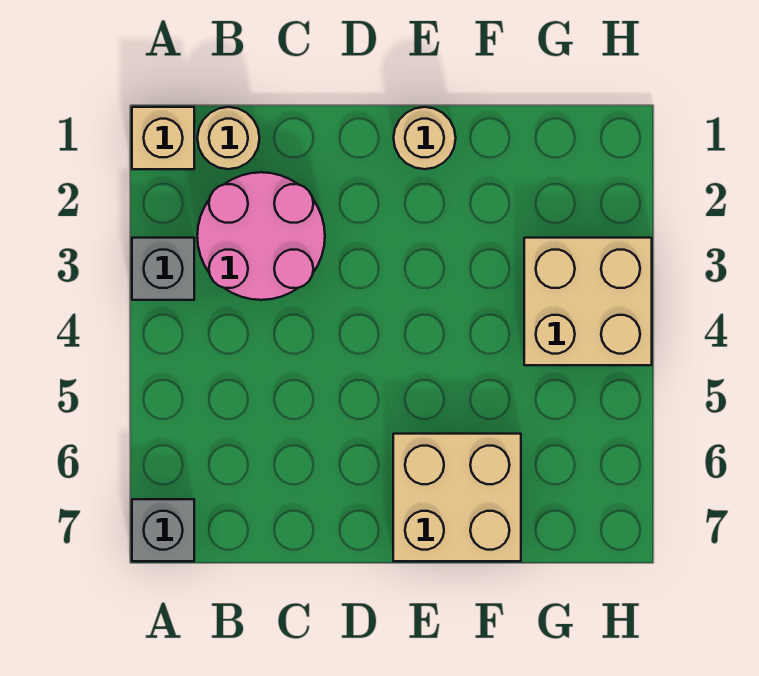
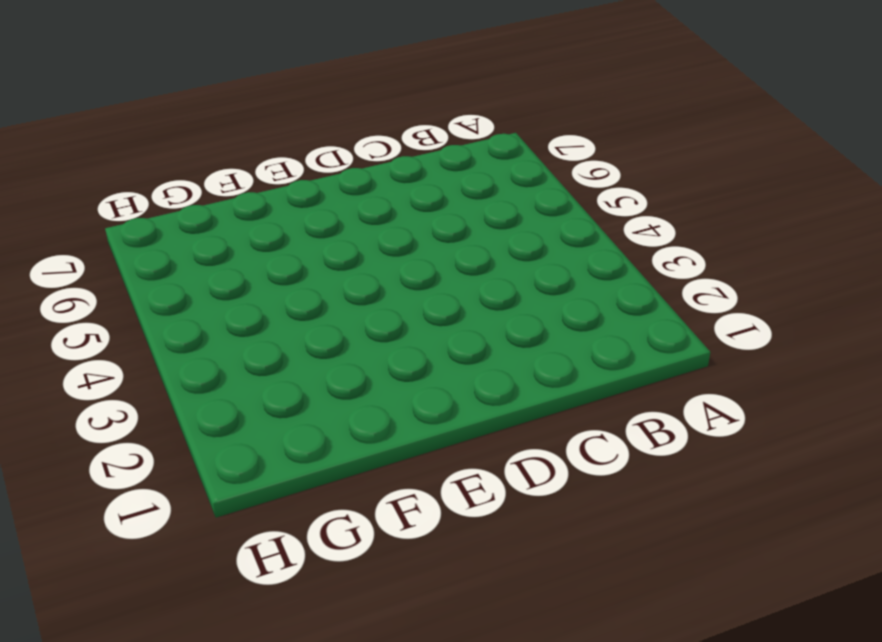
none -> tan 1x1 brick [132,107,194,169]
none -> grey 1x1 brick [132,238,194,300]

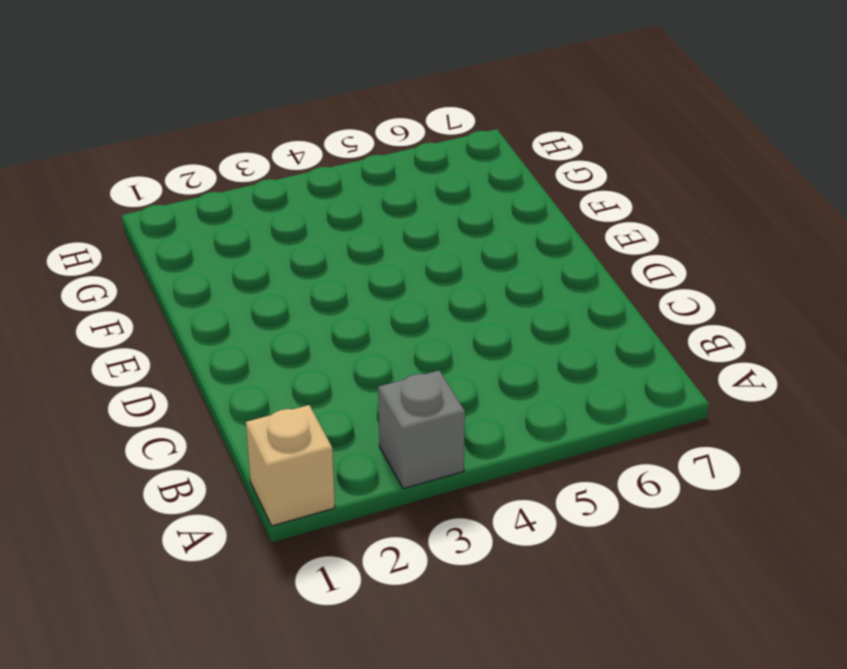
none -> grey 1x1 brick [132,499,194,561]
none -> tan 1x1 round brick [197,107,260,169]

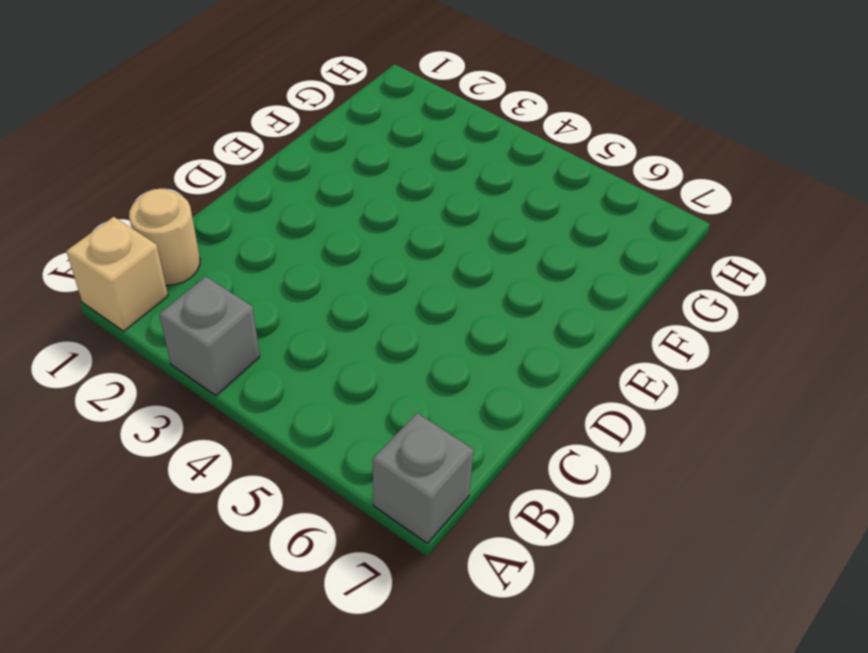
none -> pink 2x2 round brick [197,172,325,300]
none -> tan 1x1 round brick [394,107,456,169]

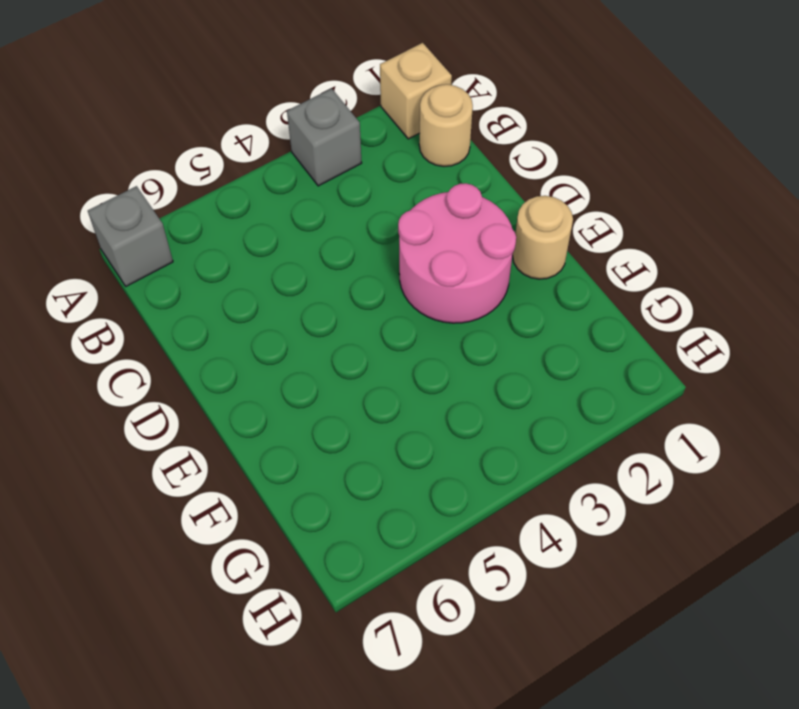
pink 2x2 round brick [398,183,516,323] -> pink 2x2 round brick moved to [197,172,325,300]
none -> tan 2x2 brick [393,434,521,561]
none -> tan 2x2 brick [524,238,652,365]

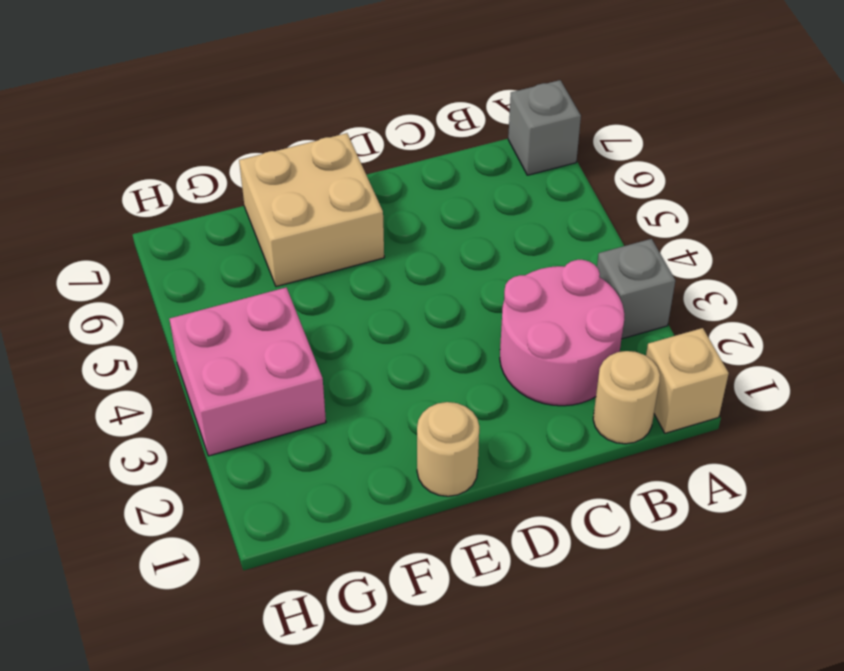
pink 2x2 brick [170,288,326,456] -> tan 2x2 brick [524,238,652,365]

